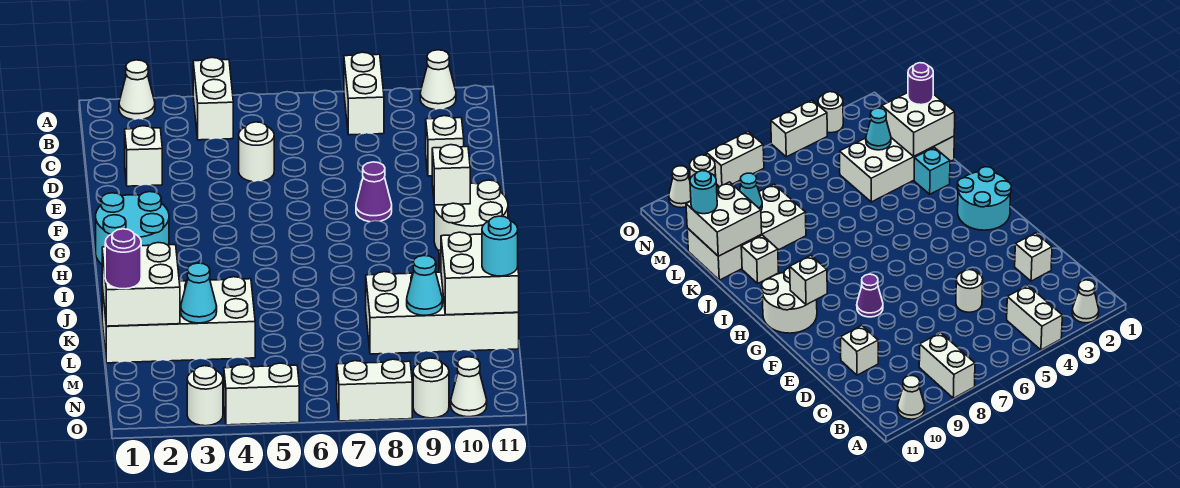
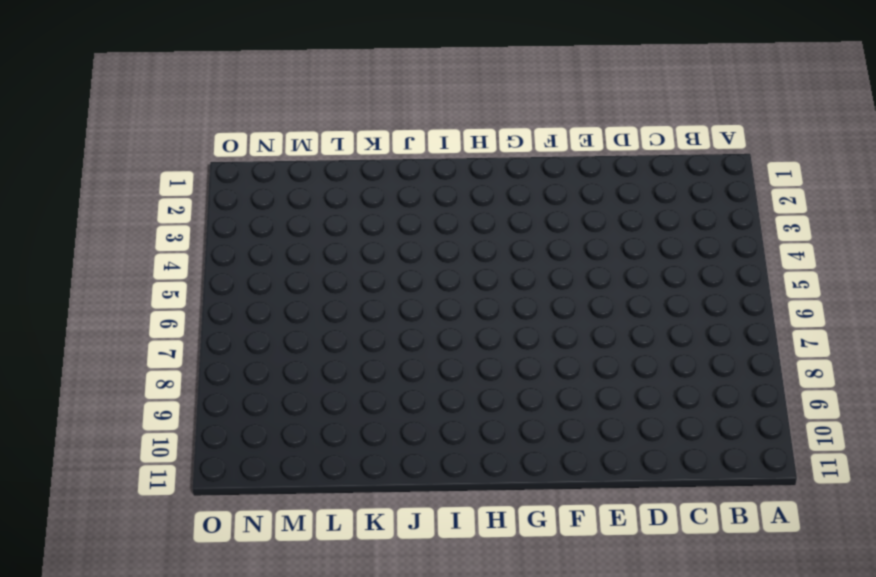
none -> white 1x1 cone [119,60,155,120]
none -> white 1x2 brick [193,57,233,140]
none -> white 1x2 brick [344,52,384,135]

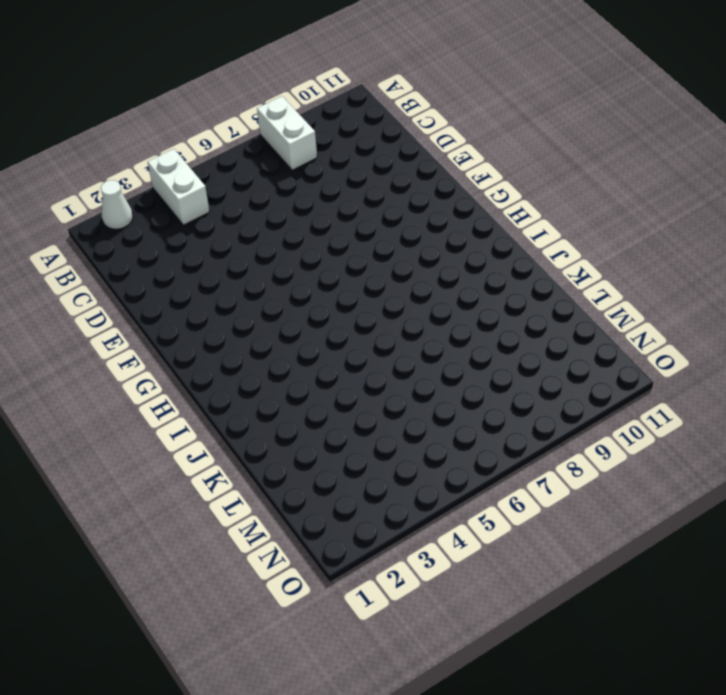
none -> white 1x1 cone [420,50,456,110]
none -> white 1x1 brick [125,126,162,186]
none -> white 1x1 round brick [239,122,274,182]

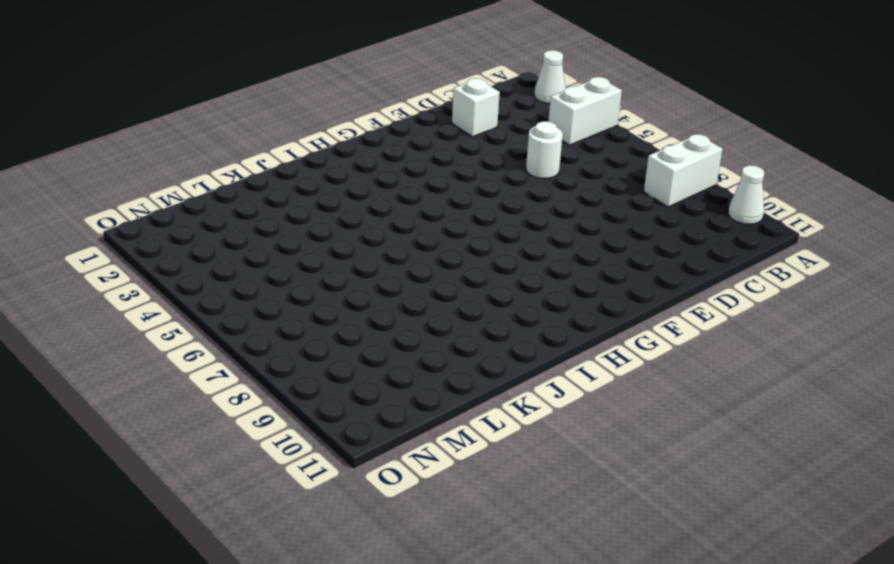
none -> white 1x1 brick [426,116,464,176]
none -> purple 1x1 cone [356,162,392,222]
none -> cyan 2x2 round brick [96,192,169,264]

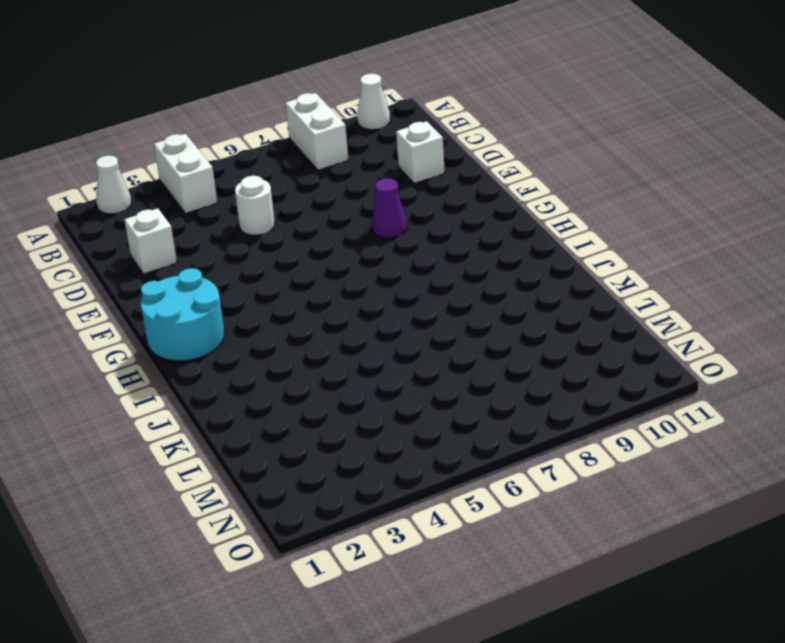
none -> white 2x2 round brick [434,180,508,251]
none -> cyan 1x1 brick [914,147,950,194]
none -> white 1x1 brick [741,235,779,283]

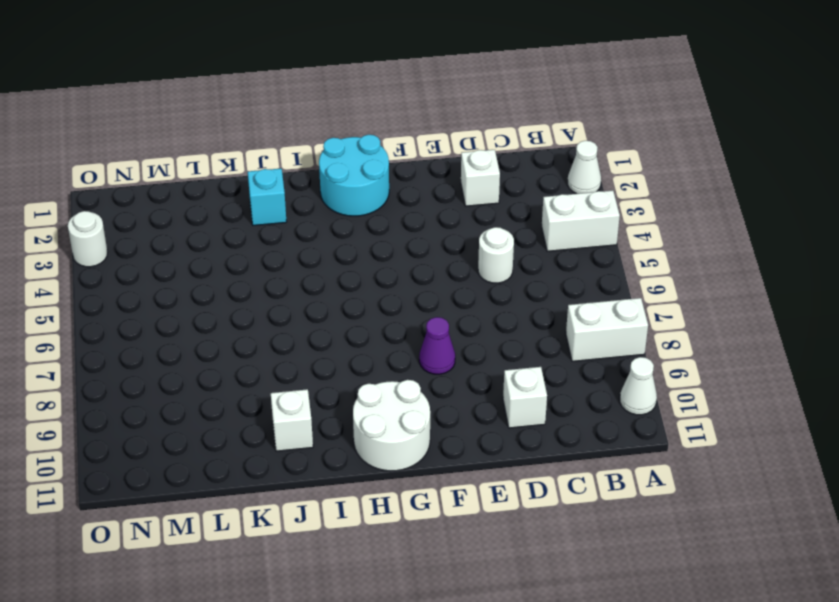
none -> white 2x4 brick [102,277,255,363]
none -> white 2x4 brick [366,272,519,354]
none -> white 1x2 brick [224,363,299,425]

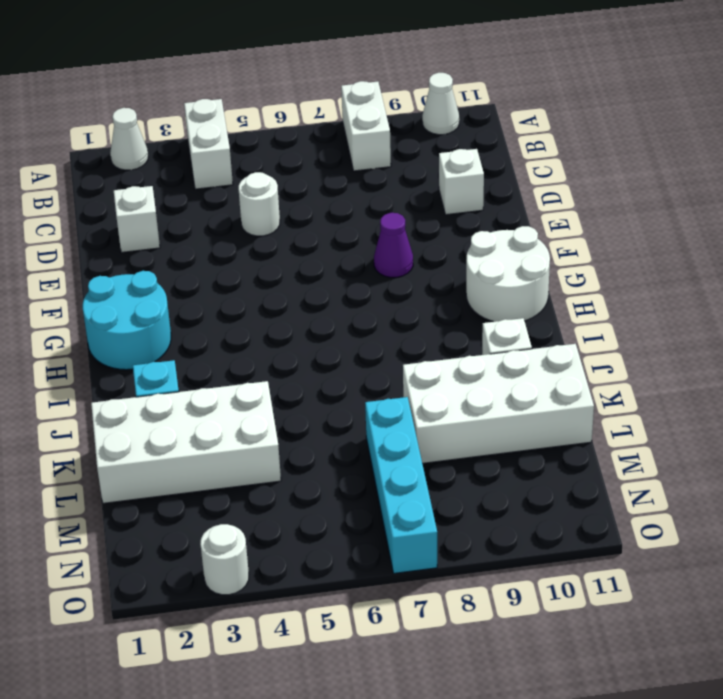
cyan 1x4 brick [365,397,437,573] -> white 1x2 brick [337,359,412,421]
none -> white 1x2 brick [224,363,299,425]
none -> white 1x1 round brick [413,358,449,418]
none -> white 1x1 cone [451,357,487,417]

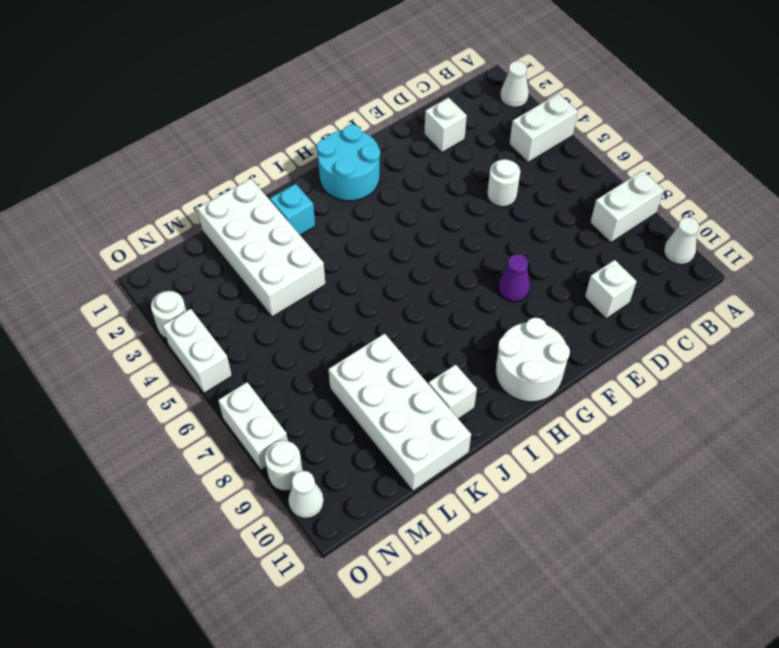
none -> white 1x1 brick [432,145,470,205]
none -> white 2x2 brick [102,243,180,326]
none -> white 2x2 brick [441,232,519,315]

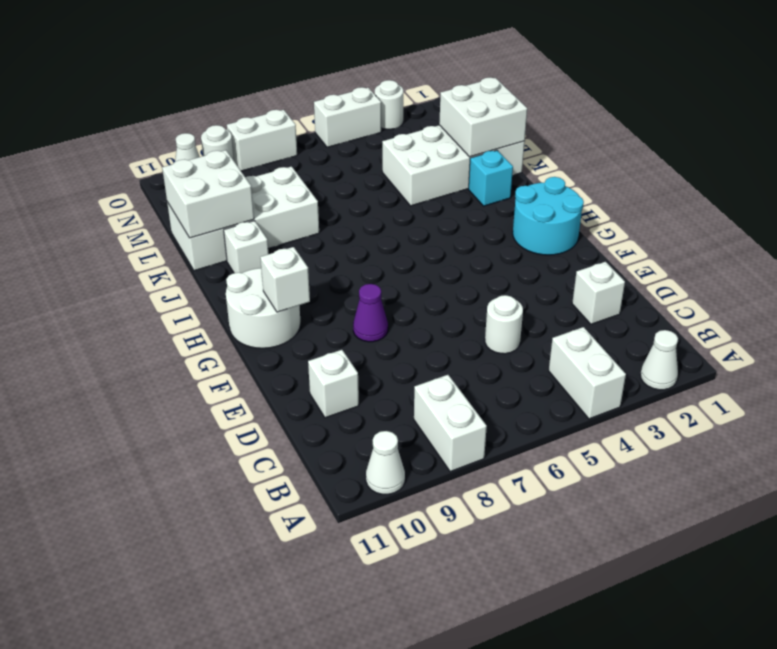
none -> cyan 1x1 cone [181,263,217,323]
none -> cyan 1x1 cone [407,256,442,315]
none -> purple 1x1 round brick [105,229,141,289]

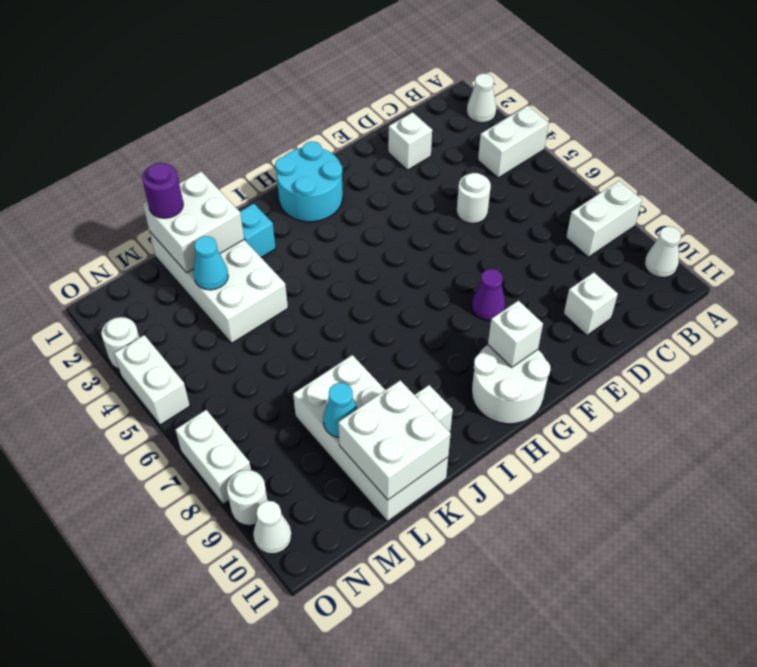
none -> cyan 1x1 round brick [482,216,518,276]

